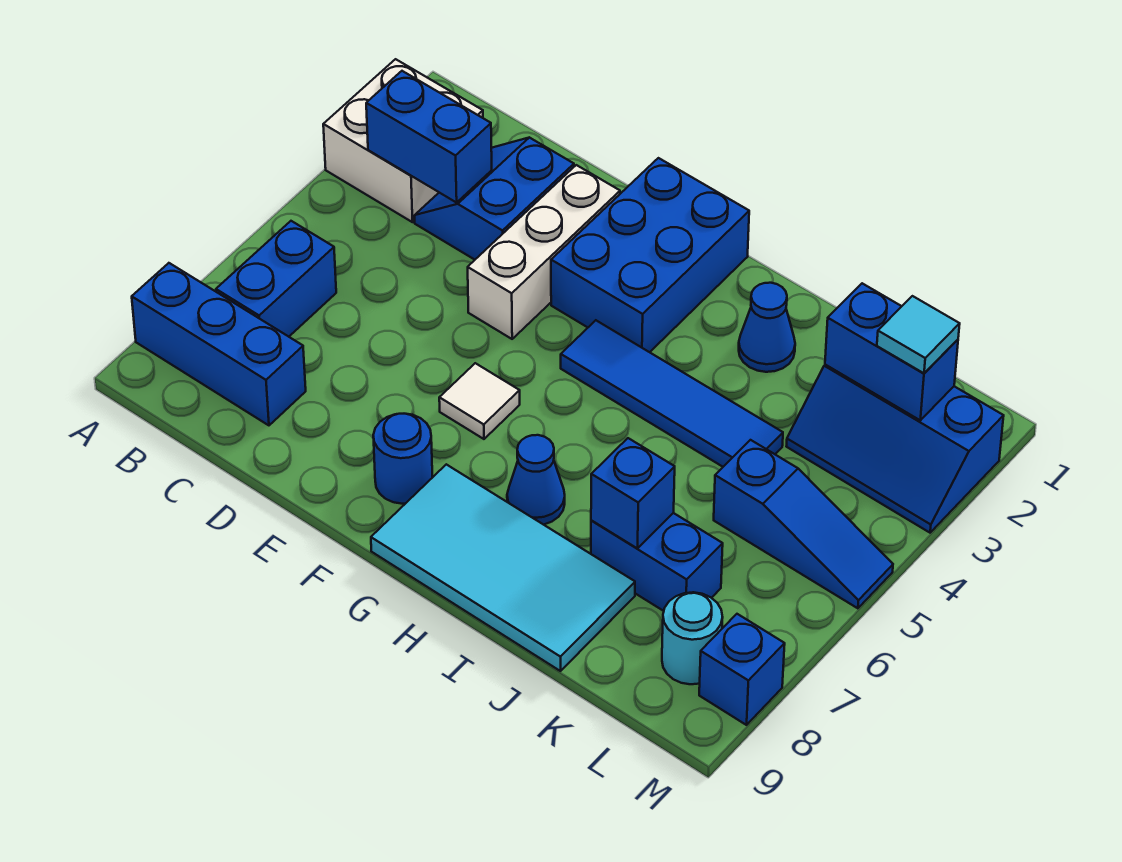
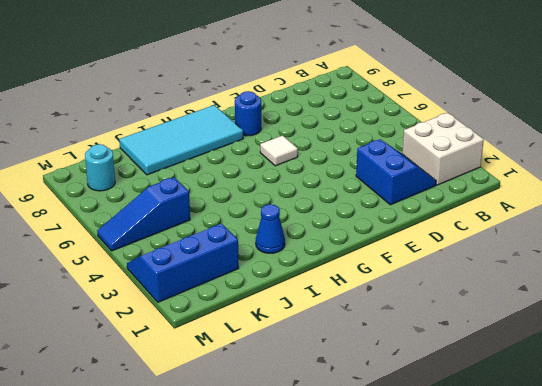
none -> blue 1x3 brick [132,263,306,425]
none -> blue 1x2 brick [216,221,336,337]
none -> white 1x3 brick [468,165,620,339]

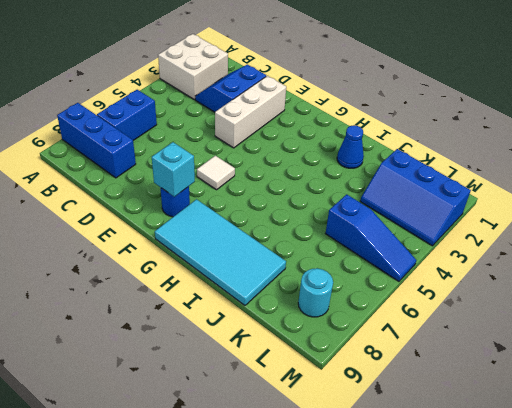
cyan 1x1 brick [152,142,195,197] -> none
none -> blue 2x3 brick [551,158,749,352]
none -> blue 1x4 tile [561,320,783,467]
none -> blue 1x1 cone [507,435,565,525]

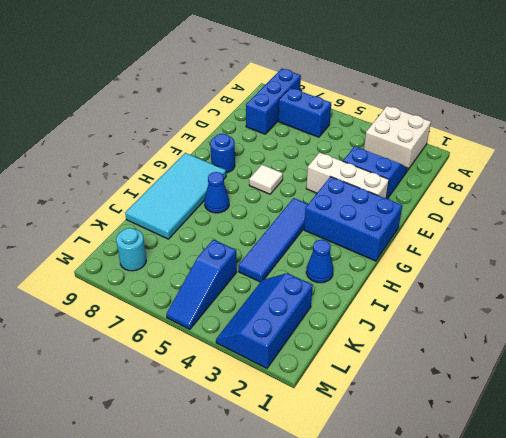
none -> blue 1x2 brick [591,513,723,611]
none -> blue 1x1 brick [699,614,785,725]
none -> blue 1x2 brick [366,71,492,203]

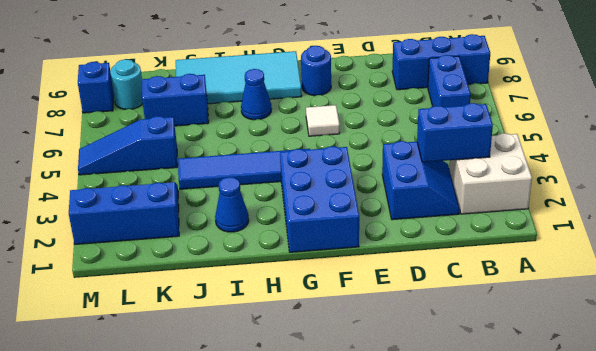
none -> white 1x3 brick [468,165,620,339]
none -> blue 1x1 brick [591,438,675,549]
none -> blue 1x2 brick [825,283,958,420]

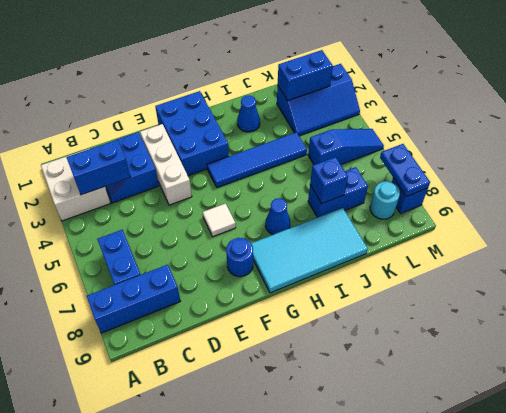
blue 1x2 plate [380,144,430,196] -> none
none -> cyan 1x1 tile [877,296,960,373]

